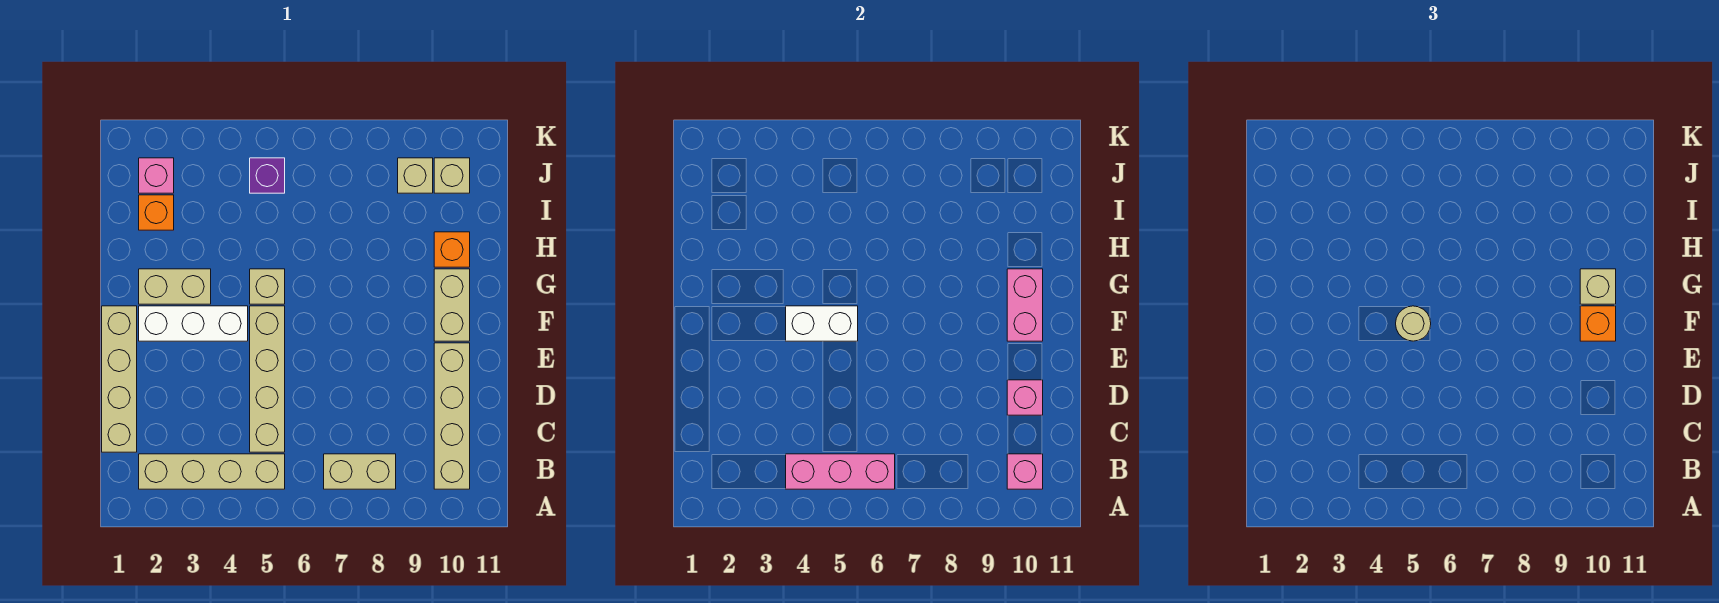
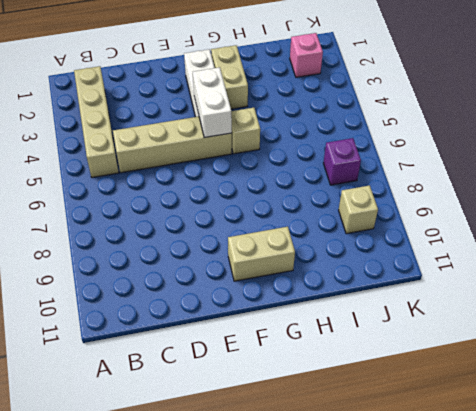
purple 1x1 brick [323,138,361,185] -> purple 1x1 brick moved to [250,158,285,193]
none -> tan 1x2 brick [324,454,396,489]
none -> tan 1x4 brick [434,343,470,489]
none -> tan 1x4 brick [102,306,137,452]

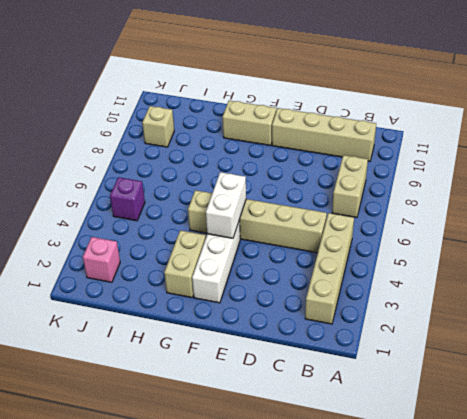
none -> tan 1x4 brick [102,306,137,452]
none -> orange 1x1 brick [434,232,470,267]
none -> orange 1x1 brick [139,195,174,230]

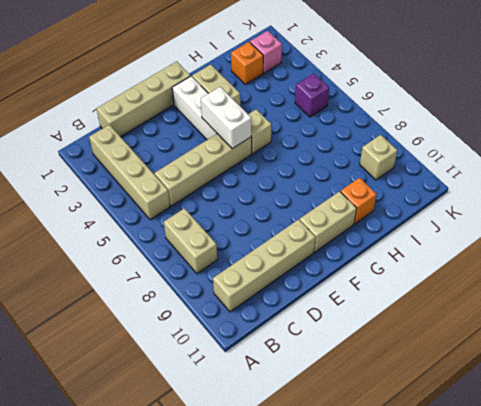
none -> tan 1x1 brick [434,158,470,193]
none -> pink 1x3 brick [786,454,895,489]
none -> pink 1x1 brick [1007,454,1043,489]

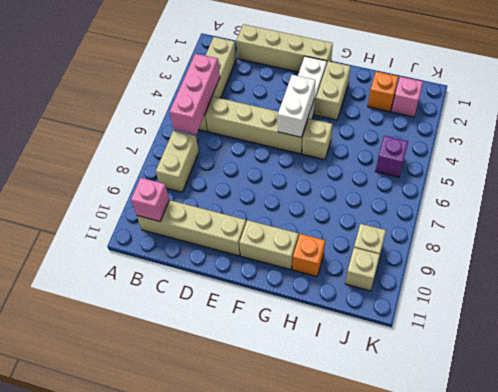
none -> pink 1x1 brick [1007,380,1043,415]
none -> pink 1x2 brick [1007,269,1043,341]
none -> tan 1x1 round brick [1396,306,1431,341]

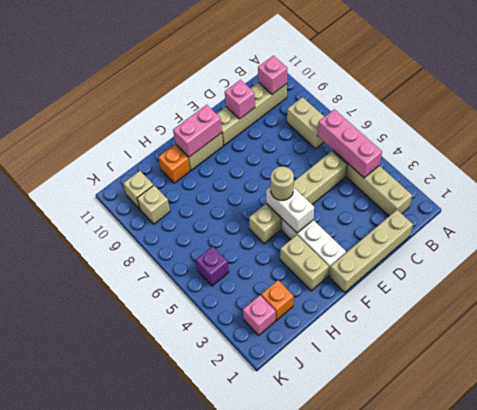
none -> orange 1x1 brick [1580,306,1616,341]
none -> tan 1x1 brick [1580,269,1616,304]

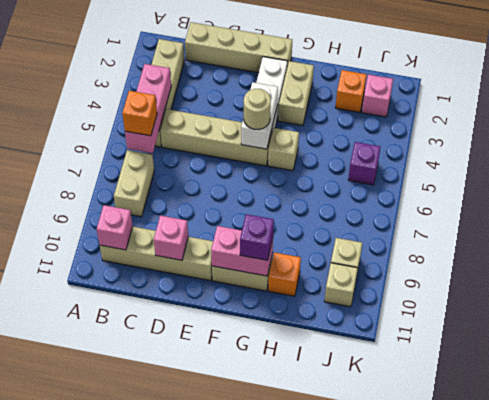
orange 1x1 brick [122,91,157,136] -> orange 1x1 brick moved to [1580,306,1616,341]
purple 1x1 brick [240,214,274,260] -> tan 1x1 brick [1580,269,1616,304]

